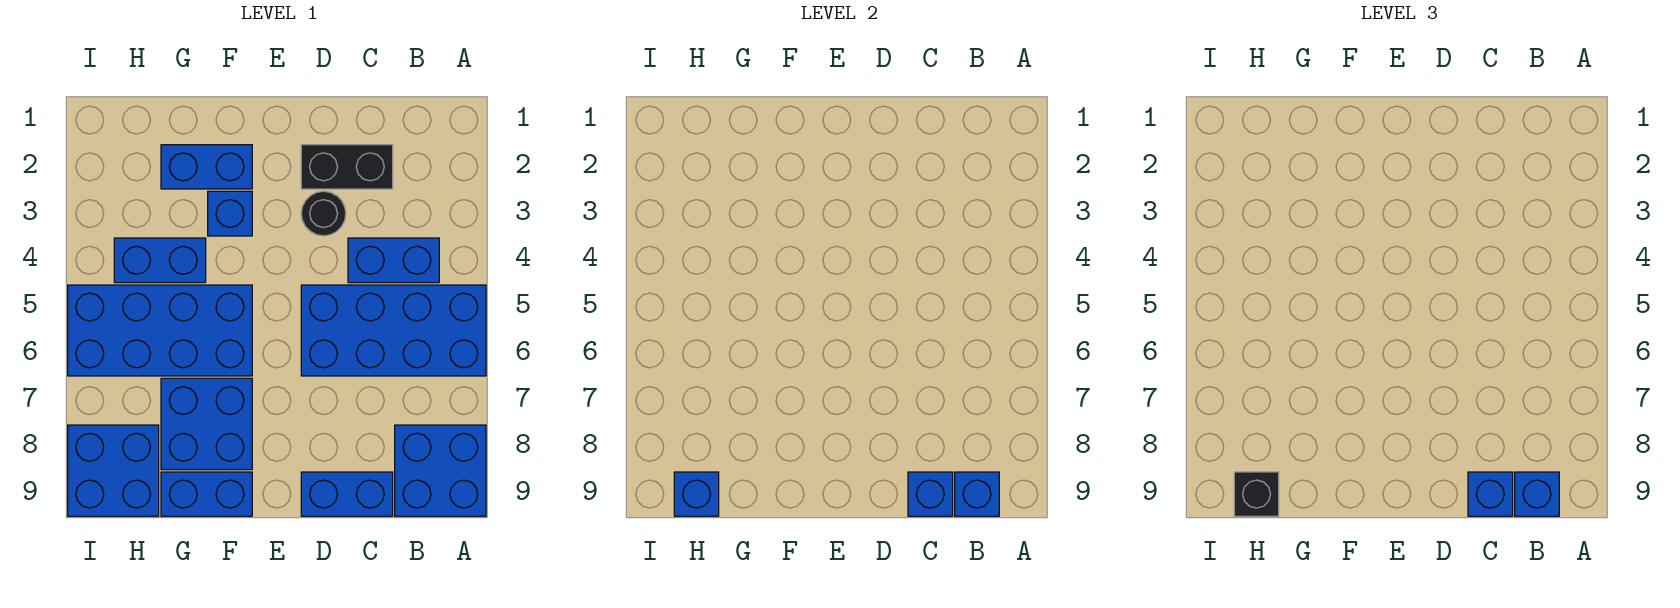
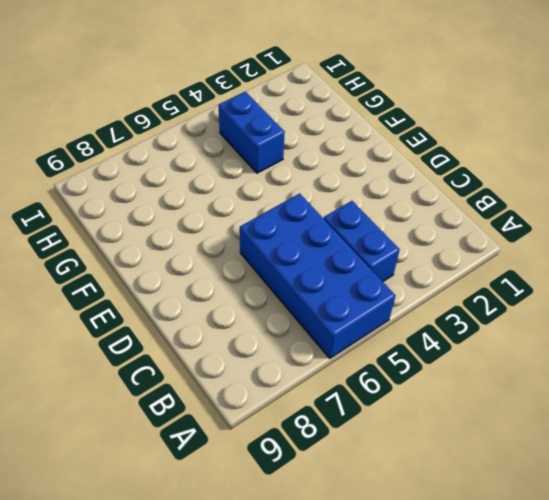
none -> blue 2x2 brick [395,425,486,516]
none -> black 1x2 brick [301,145,393,189]
none -> blue 1x2 brick [301,472,393,516]

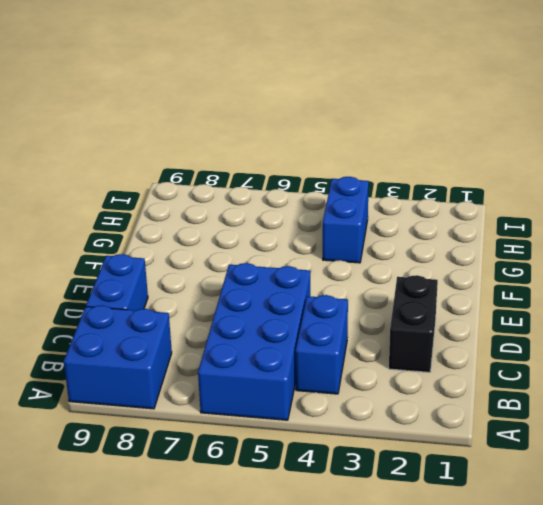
none -> black 1x1 round brick [301,191,346,236]
none -> blue 1x2 brick [161,145,252,189]
none -> blue 1x1 brick [208,191,252,236]

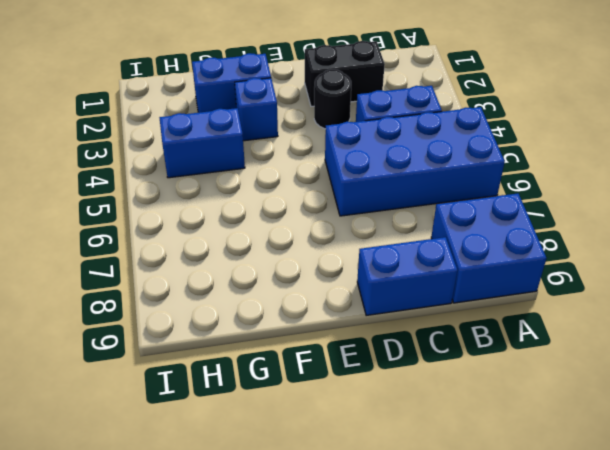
none -> blue 2x4 brick [68,285,252,376]
none -> blue 2x2 brick [161,378,252,470]
none -> blue 1x2 brick [161,472,252,516]

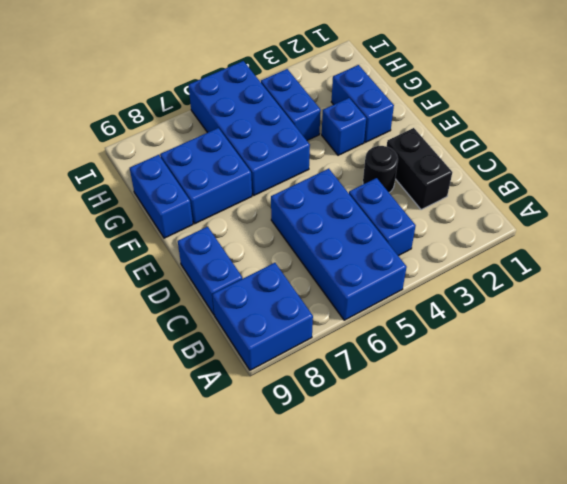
none -> blue 2x2 brick [68,425,159,516]
none -> blue 1x1 brick [955,472,999,516]
none -> blue 1x1 brick [908,472,953,516]

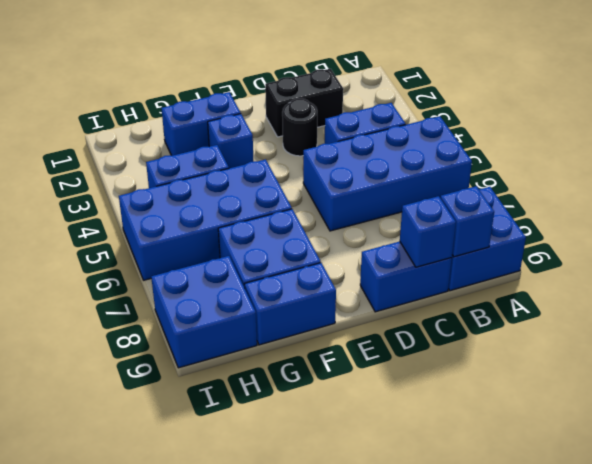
none -> blue 1x1 brick [674,472,719,516]
none -> blue 1x1 brick [1515,472,1559,516]
none -> blue 1x1 brick [1468,472,1513,516]

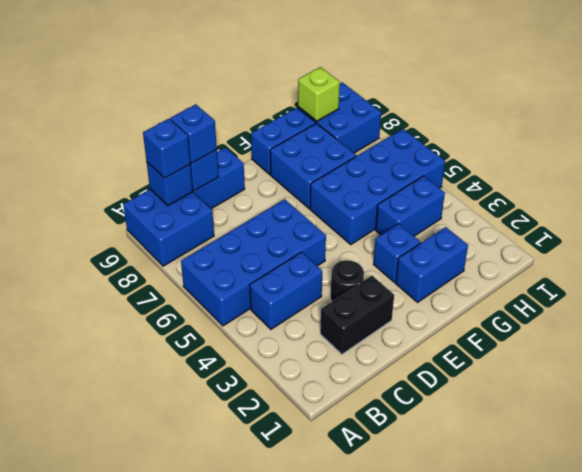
lime 1x1 brick [298,67,340,121] -> blue 1x1 brick [674,472,719,516]
none -> black 1x1 brick [1234,472,1279,516]

